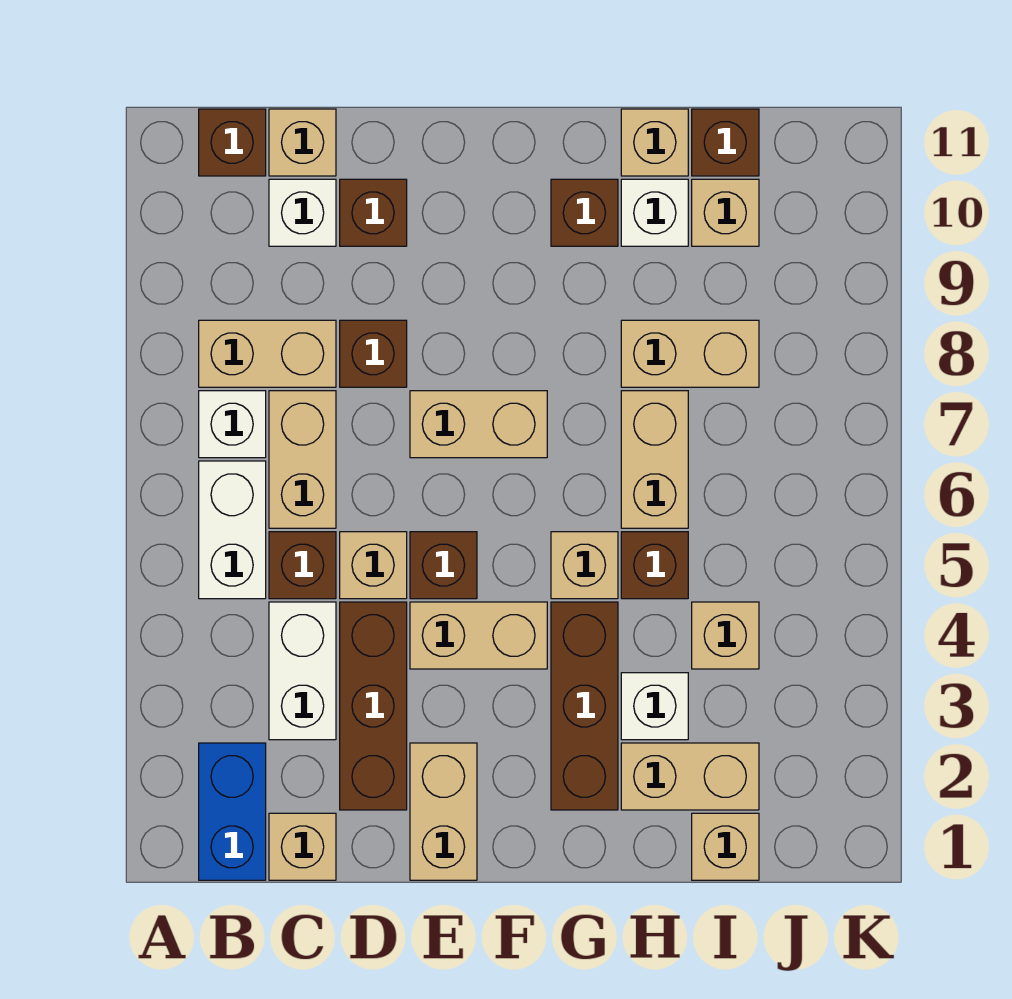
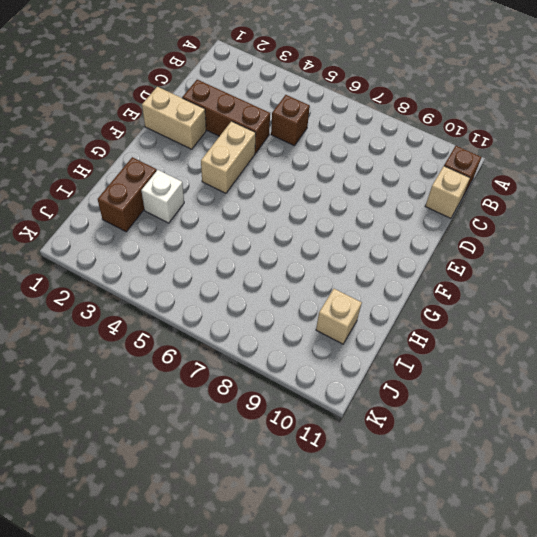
brown 1x2 brick [98,157,157,232] -> tan 1x2 brick [621,743,759,810]
none -> blue 1x2 brick [199,743,266,880]
none -> white 1x2 brick [199,461,266,599]
none -> white 1x1 brick [199,391,266,458]
none -> tan 1x2 brick [199,320,336,387]

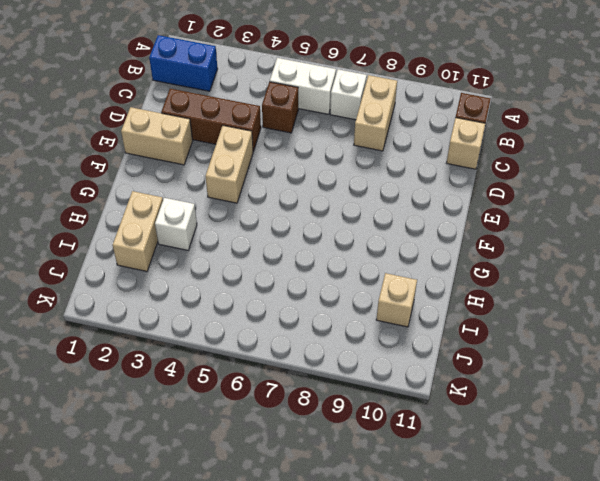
none -> tan 1x1 brick [269,813,336,880]
none -> white 1x2 brick [269,602,336,740]
none -> tan 1x2 brick [269,391,336,528]
none -> white 1x1 brick [269,179,336,246]

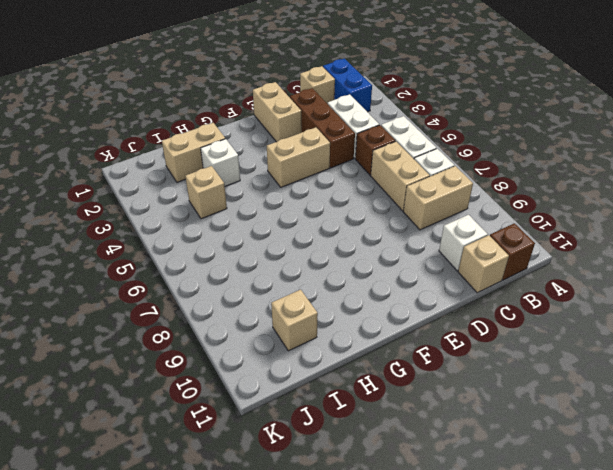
none -> tan 1x1 brick [340,532,407,599]
none -> brown 1x1 brick [340,320,407,387]
none -> brown 1x1 brick [340,179,407,246]
none -> brown 1x1 brick [410,532,477,599]

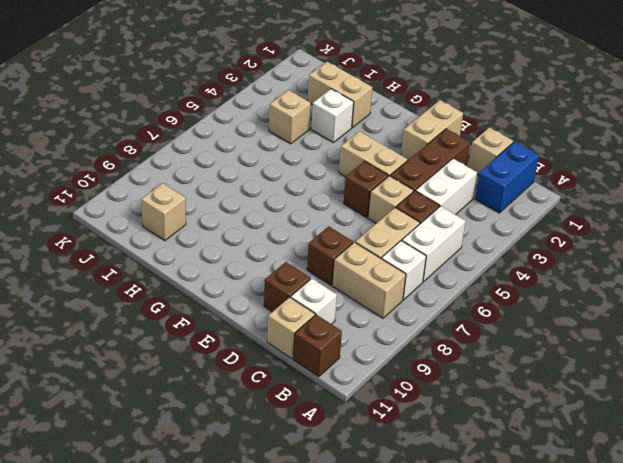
none -> tan 1x2 brick [410,391,547,458]
none -> brown 1x3 brick [551,602,618,810]
none -> tan 1x1 brick [551,532,618,599]
none -> brown 1x1 brick [551,179,618,246]

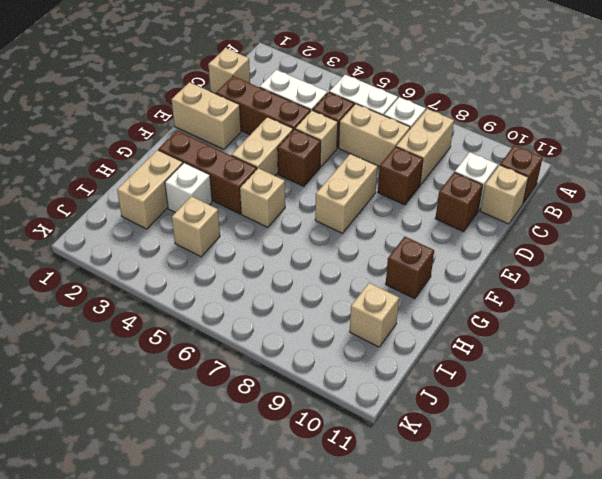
none -> blue 1x2 brick [199,743,266,880]
none -> brown 1x1 brick [621,532,688,599]
none -> tan 1x2 brick [621,391,688,528]
none -> tan 1x2 brick [621,320,759,387]

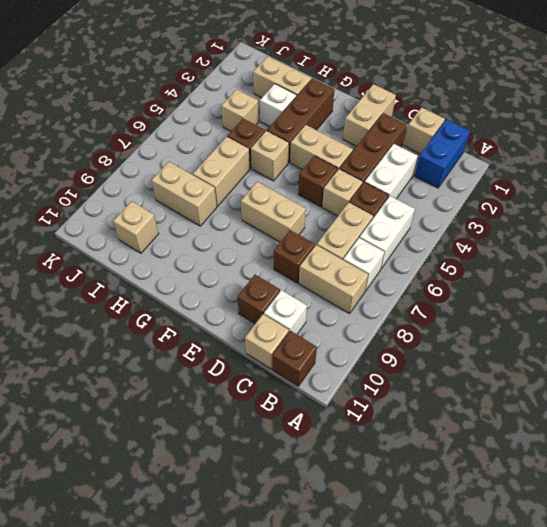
none -> brown 1x1 brick [551,179,618,246]
none -> white 1x1 brick [621,179,688,246]
none -> tan 1x1 brick [621,109,688,176]
none -> tan 1x1 brick [692,813,759,880]

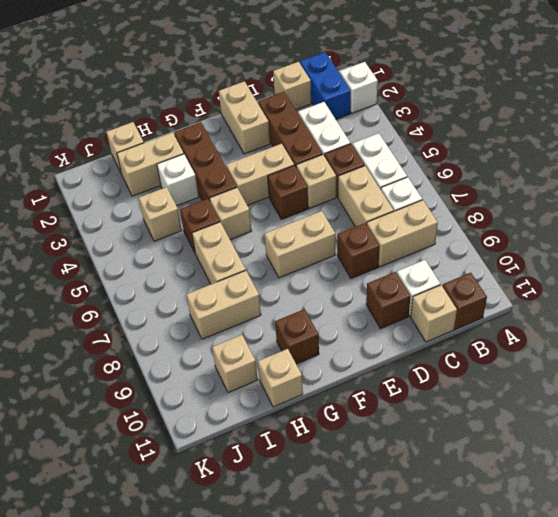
white 1x1 brick [340,62,378,113] -> white 1x1 brick moved to [621,179,688,246]
none -> brown 1x1 brick [692,109,759,176]

